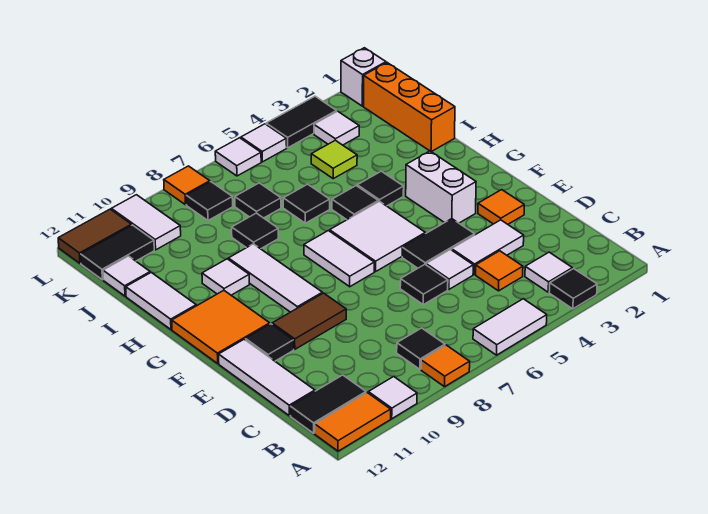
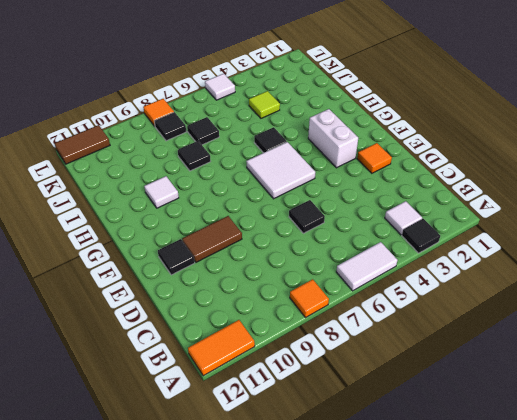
none -> white 1x1 tile [368,377,417,419]
none -> black 1x1 tile [397,328,445,369]
none -> black 1x2 tile [290,375,366,433]
none -> orange 1x1 tile [476,251,523,291]

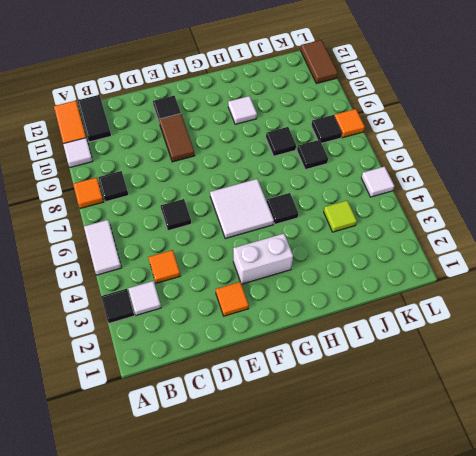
none -> white 1x3 tile [219,339,315,416]
none -> white 1x2 tile [452,220,524,274]
none -> white 1x1 tile [426,249,473,289]
none -> black 1x2 tile [402,219,475,268]

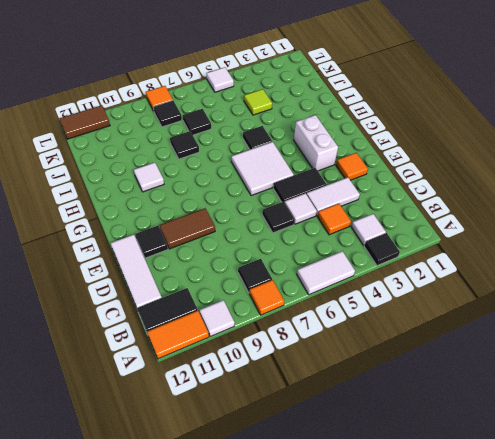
none -> white 1x2 tile [304,231,374,287]
none -> white 1x3 tile [228,244,322,312]
none -> orange 2x2 tile [172,290,270,363]
none -> black 1x1 tile [357,171,404,206]

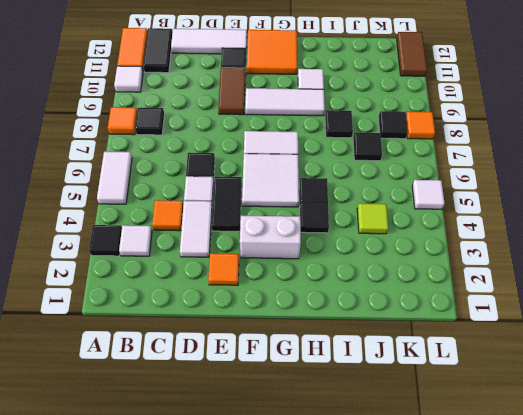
none -> white 1x2 tile [126,272,196,330]
none -> orange 1x3 brick [364,63,455,152]
none -> black 1x1 tile [283,184,330,223]
none -> white 1x1 tile [103,256,150,296]

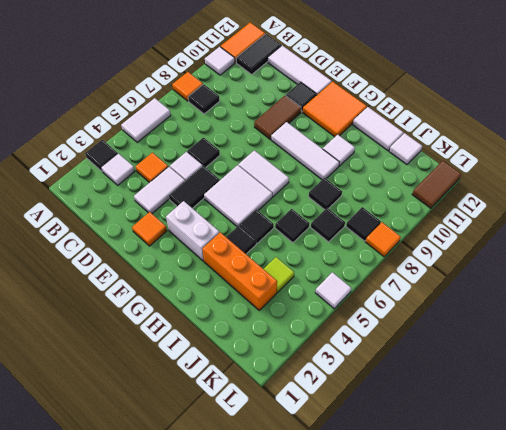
orange 1x3 brick [203,232,277,310] -> orange 1x3 brick moved to [364,63,455,152]
none -> white 1x1 tile [314,111,359,145]
none -> white 1x2 tile [111,195,181,250]
none -> black 1x2 tile [81,225,154,280]
none -> white 1x1 brick [341,48,386,106]

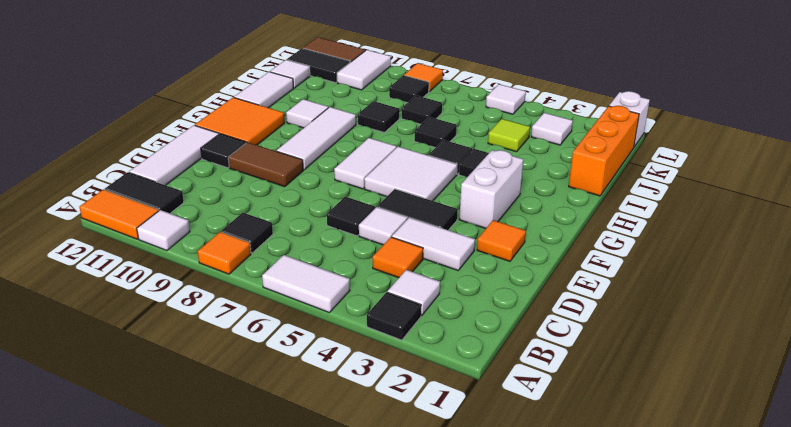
none -> black 1x2 tile [266,96,337,148]
none -> white 1x1 tile [215,138,261,176]

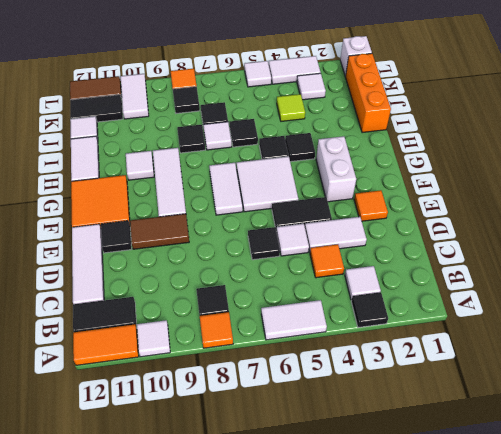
white 1x1 tile [203,122,232,150] -> white 1x1 tile moved to [215,138,261,176]
white 1x2 tile [269,56,321,84] -> black 1x2 tile [266,96,337,148]

